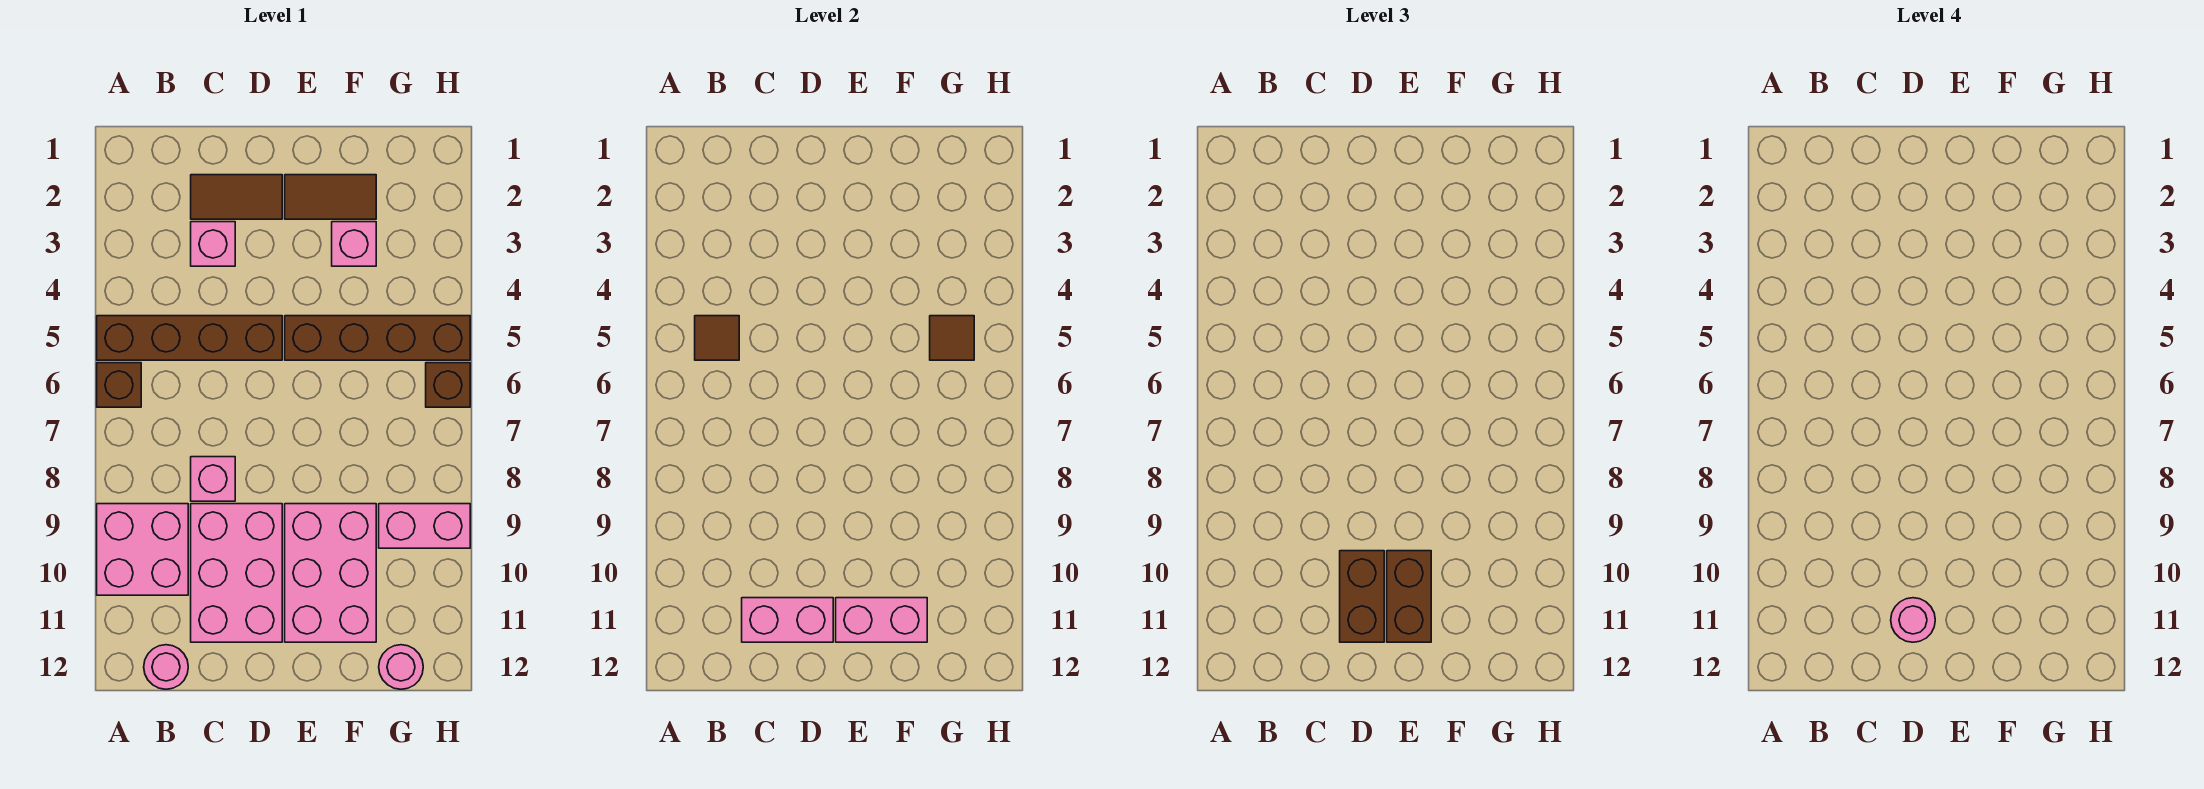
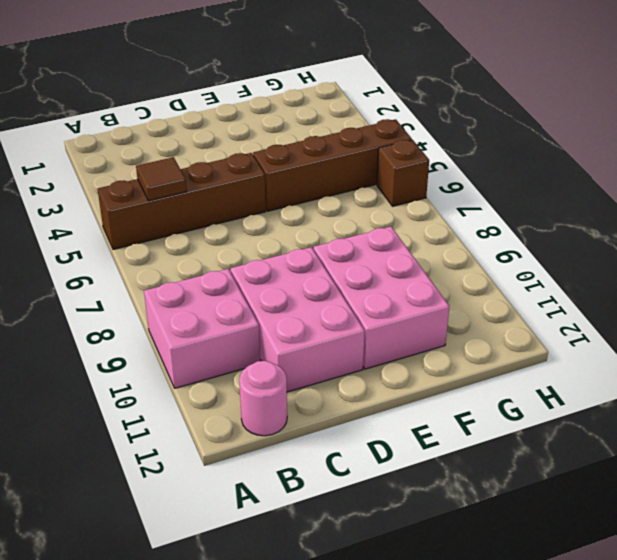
none -> brown 1x1 brick [97,363,141,407]
none -> brown 1x2 tile [191,175,282,219]
none -> pink 1x1 brick [191,222,235,266]

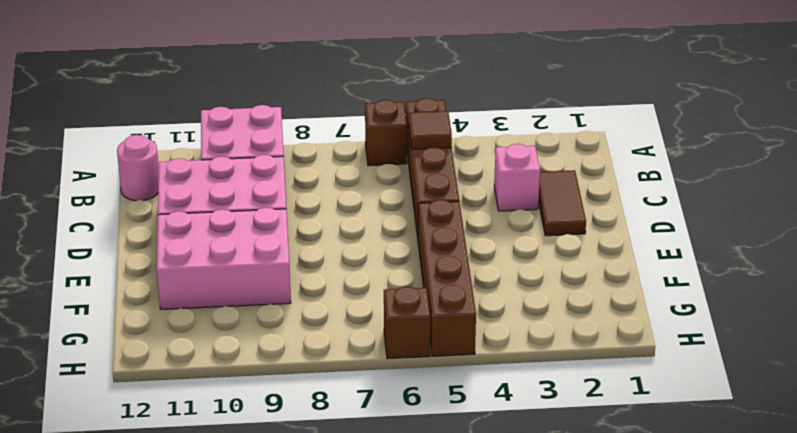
none -> pink 1x1 brick [191,457,235,501]
none -> brown 1x2 tile [285,175,376,219]
none -> pink 1x1 brick [332,222,376,266]

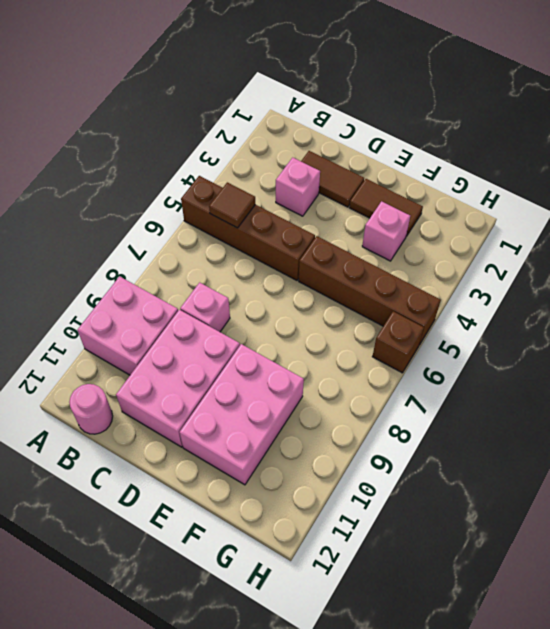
none -> brown 1x1 brick [97,363,141,407]
none -> pink 1x2 brick [379,504,470,548]
none -> pink 1x1 round brick [379,645,423,689]

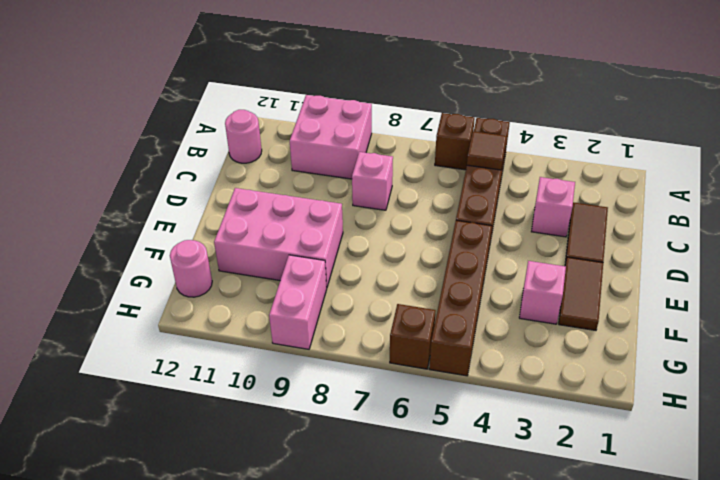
none -> pink 2x3 brick [191,504,282,642]
none -> pink 1x2 brick [742,598,833,642]
none -> pink 1x2 brick [836,598,927,642]

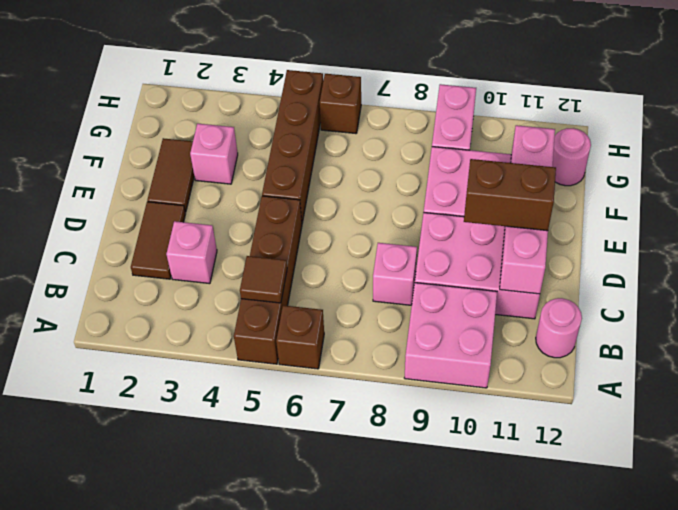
none -> brown 1x1 tile [930,316,974,360]
none -> brown 1x2 brick [1387,551,1431,642]
none -> pink 1x1 round brick [1891,598,1935,642]

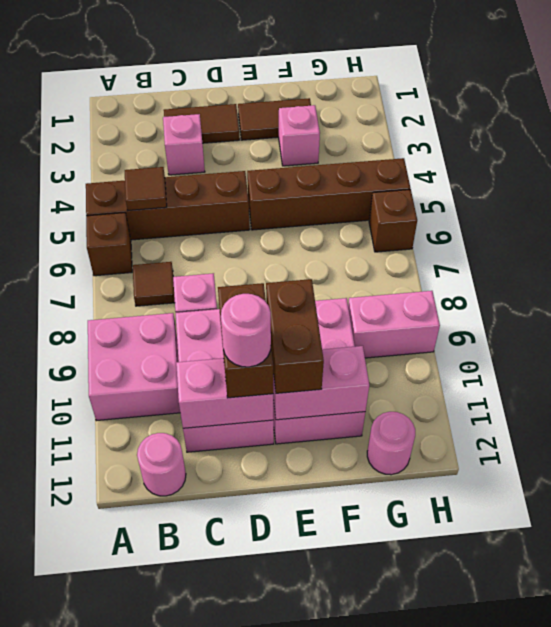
brown 1x1 tile [133,262,175,306] -> brown 1x1 tile moved to [930,316,974,360]

